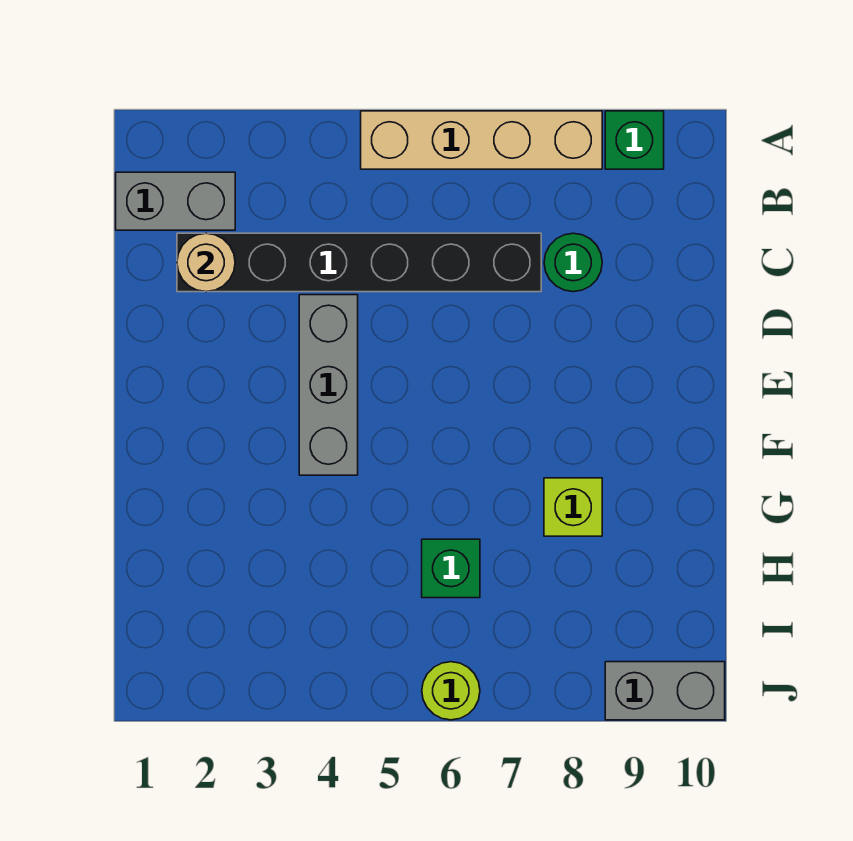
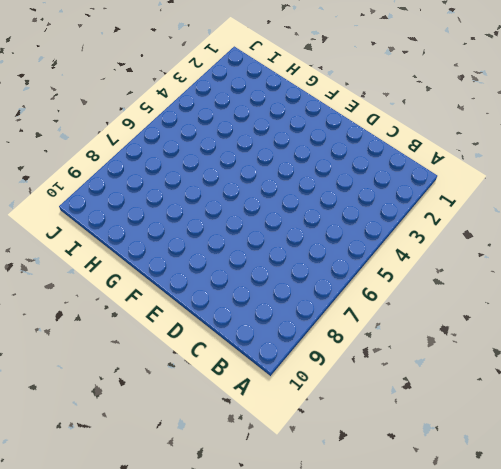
none -> tan 1x4 brick [361,111,602,169]
none -> green 1x1 brick [605,111,664,169]

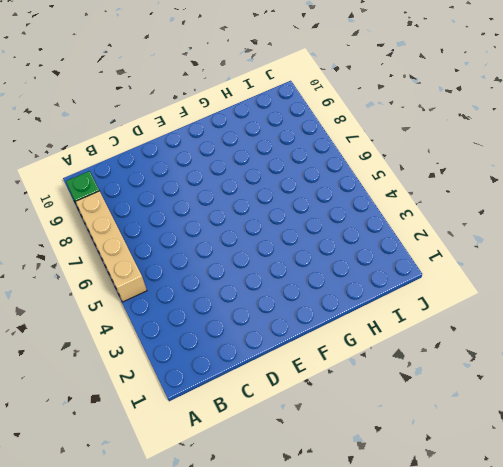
none -> grey 1x2 brick [116,172,235,230]
none -> black 1x6 brick [177,233,541,292]

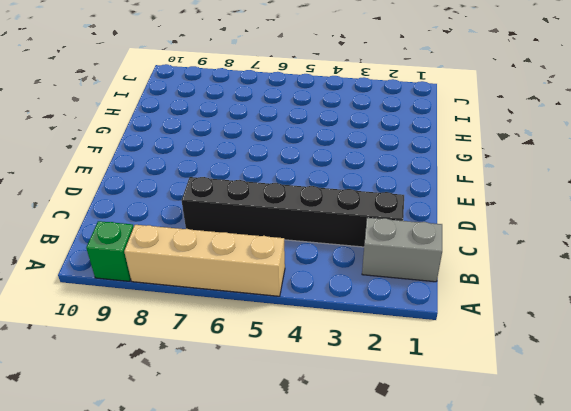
none -> green 1x1 round brick [544,233,602,292]
none -> grey 1x3 brick [299,295,358,475]

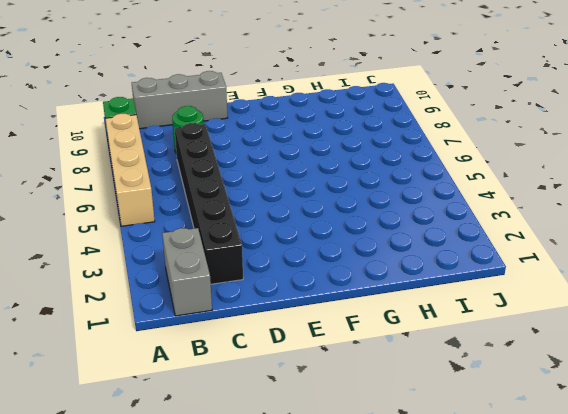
grey 1x3 brick [132,71,228,129] -> grey 1x3 brick moved to [299,295,358,475]
none -> lime 1x1 brick [544,478,602,536]
none -> green 1x1 brick [422,539,480,598]

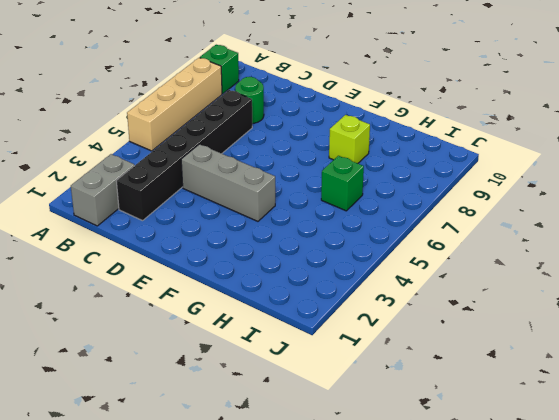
none -> lime 1x1 round brick [422,662,480,720]
none -> grey 1x2 brick [605,662,725,720]

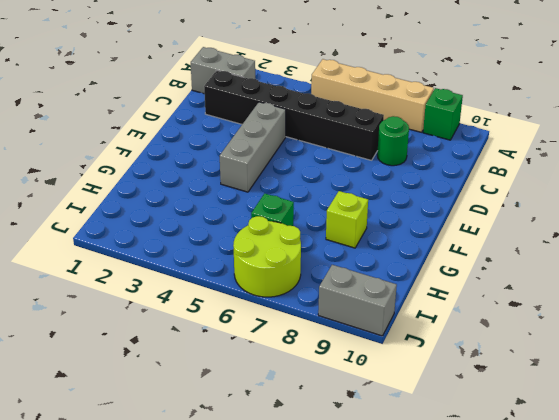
lime 2x2 round brick [233,216,301,297] -> lime 1x1 round brick [422,662,480,720]
none -> tan 1x1 round brick [177,233,235,292]

